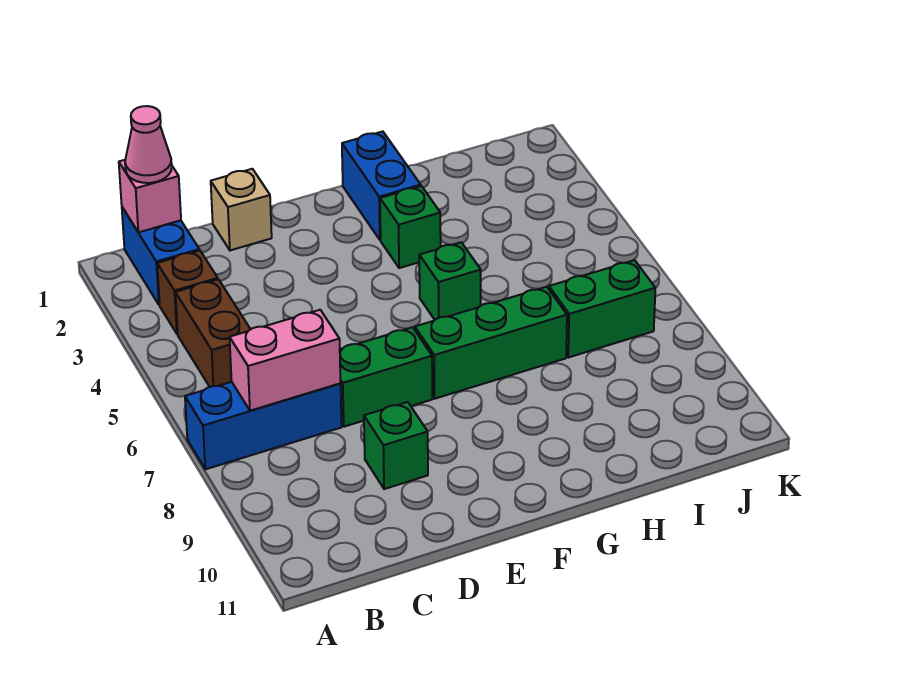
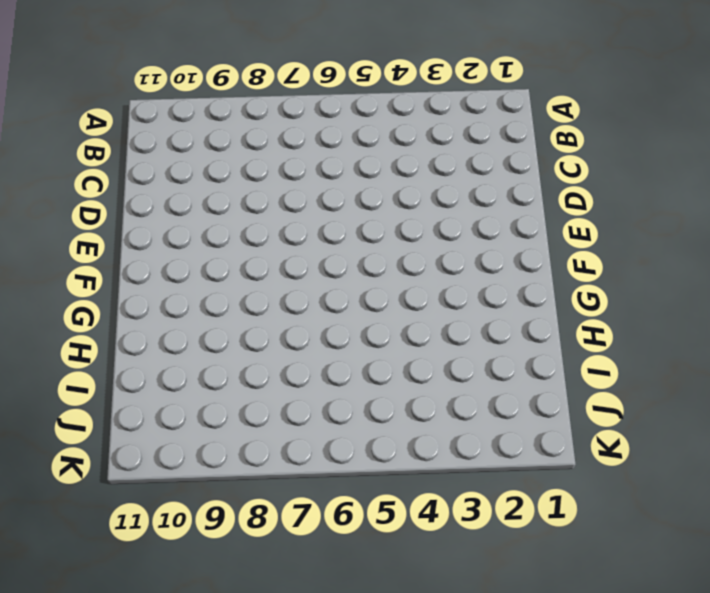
none -> blue 1x3 brick [185,382,342,469]
none -> blue 1x2 brick [122,207,199,305]
none -> brown 1x1 brick [157,251,218,334]

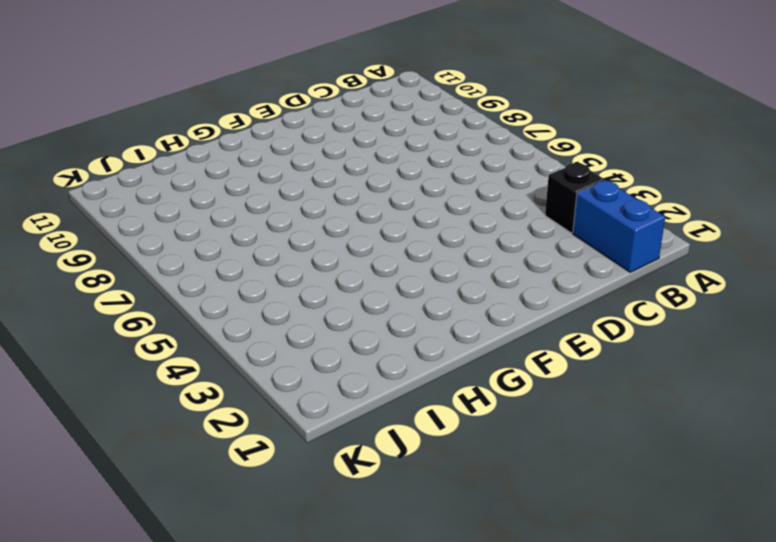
black 1x1 brick [545,163,605,233] -> brown 1x1 brick [157,251,218,334]
none -> blue 1x3 brick [185,382,342,469]
none -> brown 1x2 brick [175,279,250,387]
none -> tan 1x1 brick [211,169,272,250]

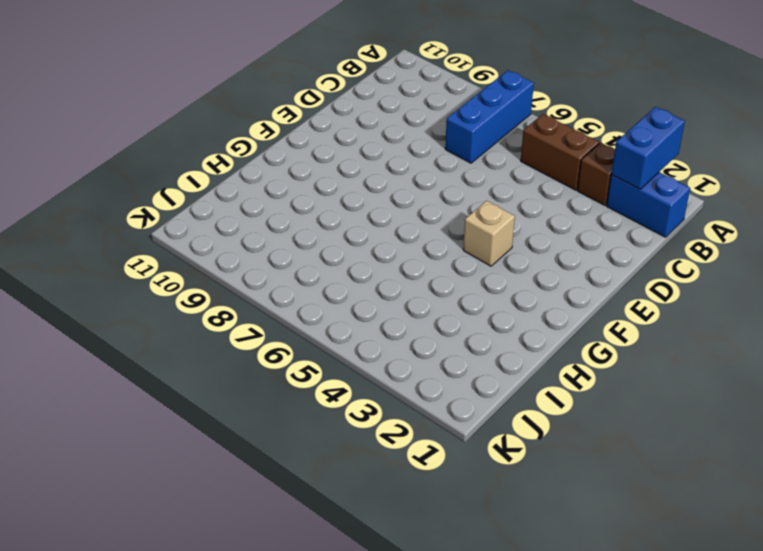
blue 1x2 brick [611,107,685,189] -> blue 1x2 brick turned to [342,131,421,240]
tan 1x1 brick [463,201,515,266] -> tan 1x1 brick moved to [211,169,272,250]
none -> green 1x2 brick [340,327,432,427]
none -> green 1x1 brick [364,402,428,489]
none -> green 1x3 brick [415,287,567,399]

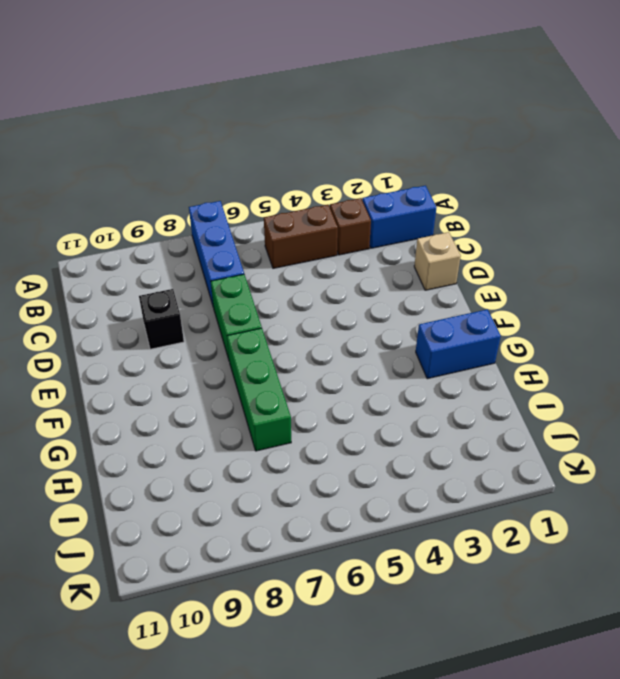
black 1x1 brick [139,289,184,349] -> green 1x1 brick [364,402,428,489]
none -> green 1x1 brick [380,186,441,268]
none -> green 1x1 brick [419,242,481,320]
none -> green 1x2 brick [549,260,655,358]

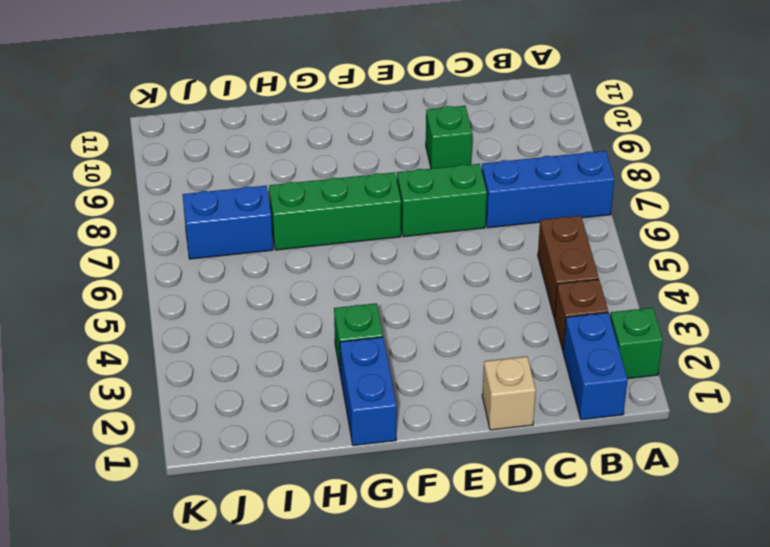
green 1x1 brick [610,308,663,379] -> green 1x1 brick moved to [419,242,481,320]
blue 1x2 brick [183,186,273,259] -> green 1x2 brick [549,260,655,358]
none -> pink 1x1 brick [119,160,181,232]
none -> pink 1x2 brick [230,310,341,411]
none -> pink 1x1 cone [125,106,172,183]

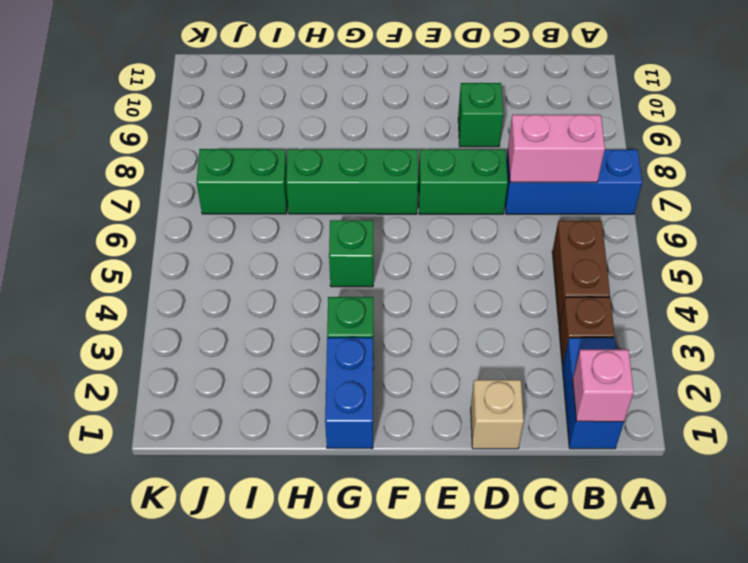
none -> pink 1x1 cone [125,106,172,183]

